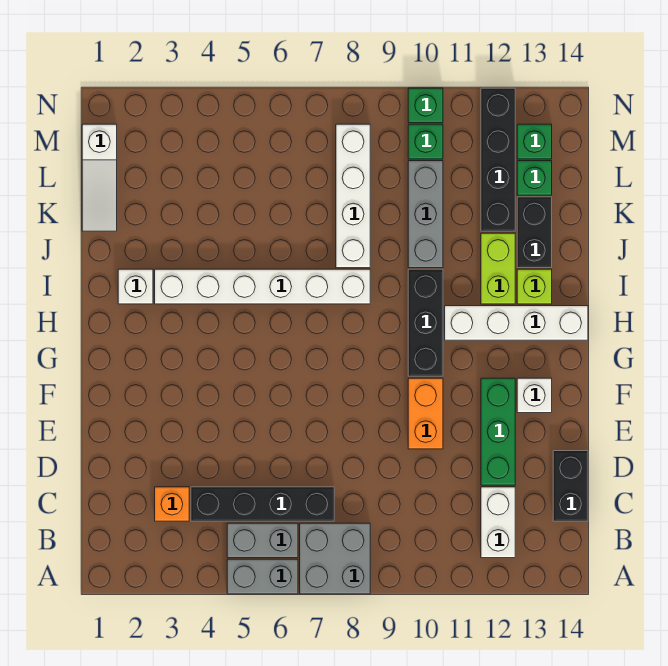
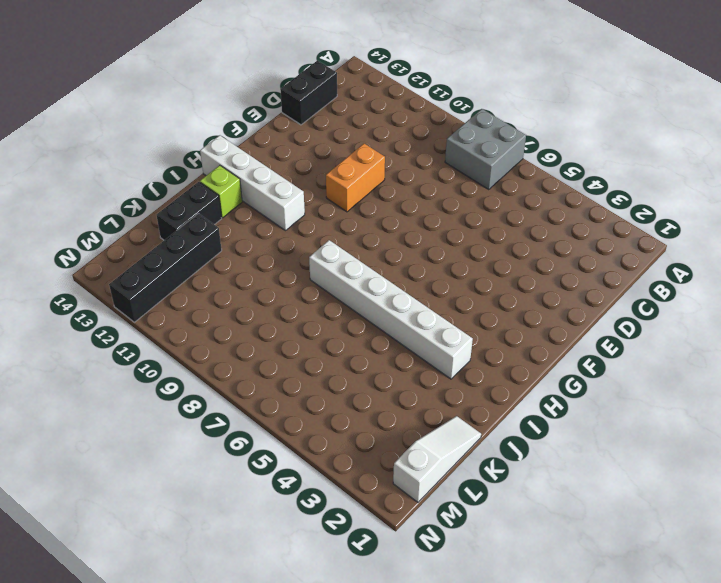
none -> grey 1x2 brick [227,559,298,594]
none -> grey 1x2 brick [227,523,298,558]
none -> white 1x2 brick [481,487,515,558]

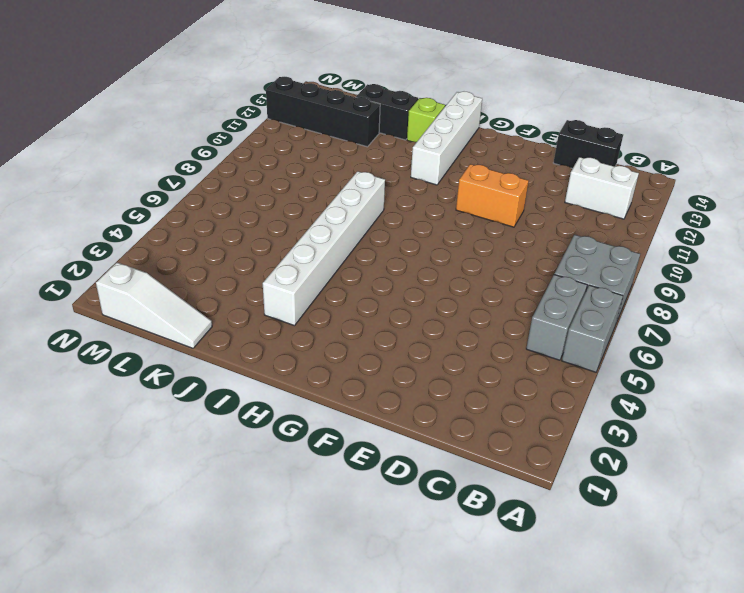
none -> orange 1x1 brick [155,487,189,521]
none -> black 1x4 brick [191,487,334,521]
none -> green 1x3 brick [481,378,515,485]

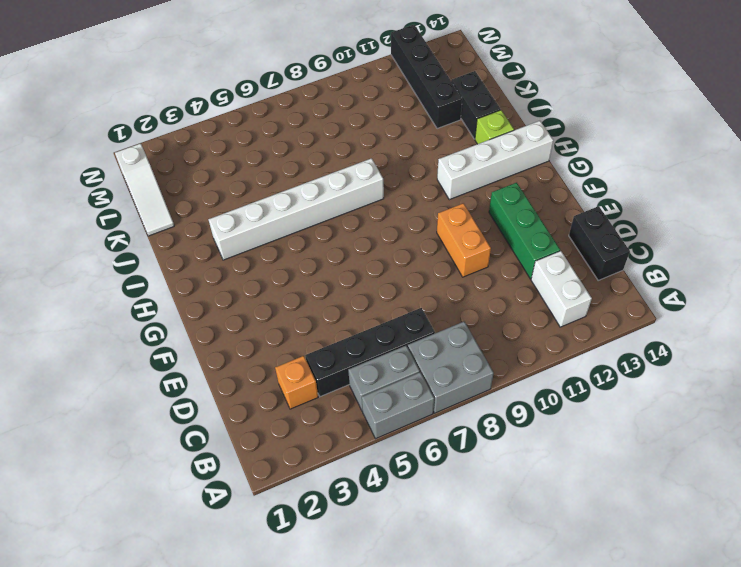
none -> white 1x1 brick [517,378,552,413]
none -> black 1x3 brick [408,269,443,376]
none -> white 1x1 brick [118,269,153,304]

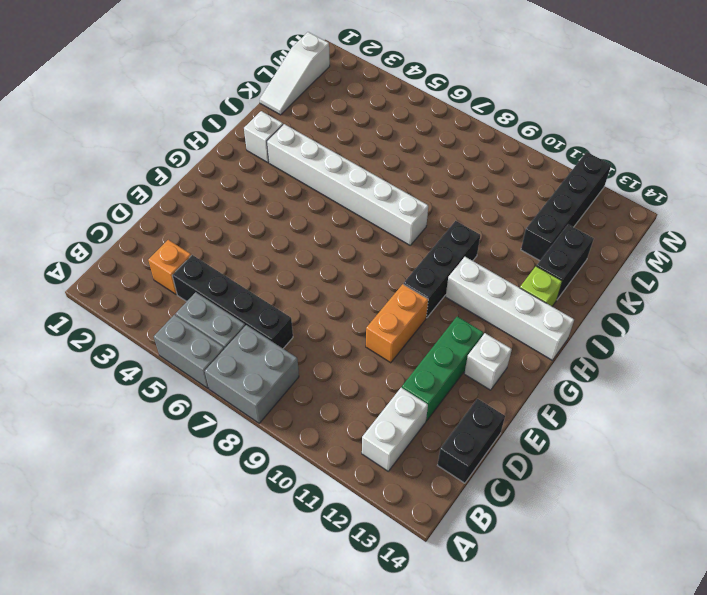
none -> lime 1x2 brick [481,233,515,304]
none -> white 1x4 brick [336,124,370,268]
none -> grey 1x3 brick [408,161,443,268]

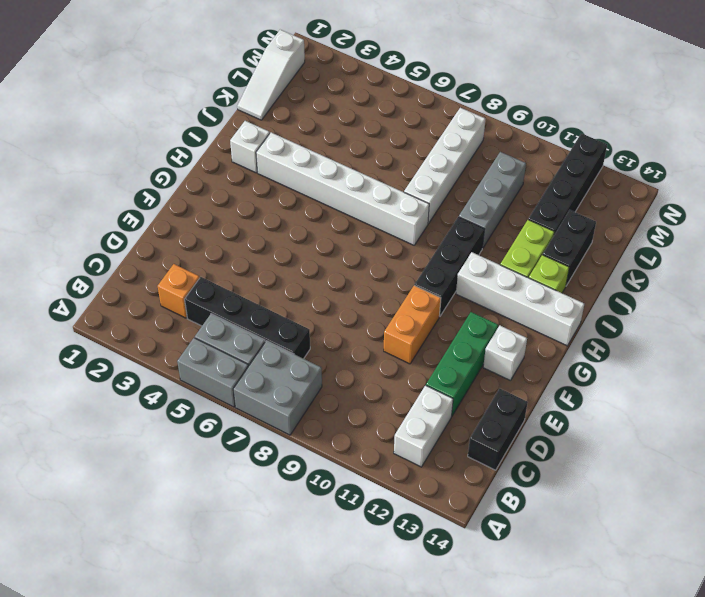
none -> green 1x1 brick [517,161,552,195]
none -> green 1x1 brick [408,124,443,159]
none -> green 1x1 brick [517,124,552,159]

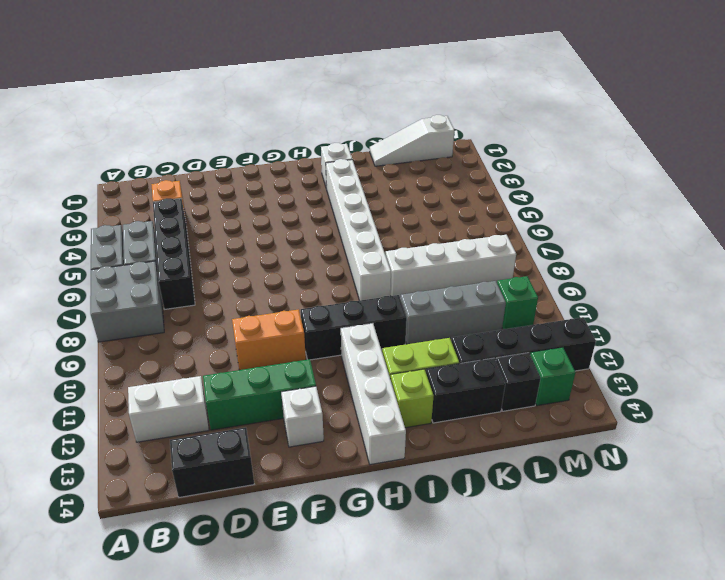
black 1x1 brick [496,353,541,411] -> green 1x1 brick [517,161,552,195]
none -> green 1x1 brick [408,88,443,123]

